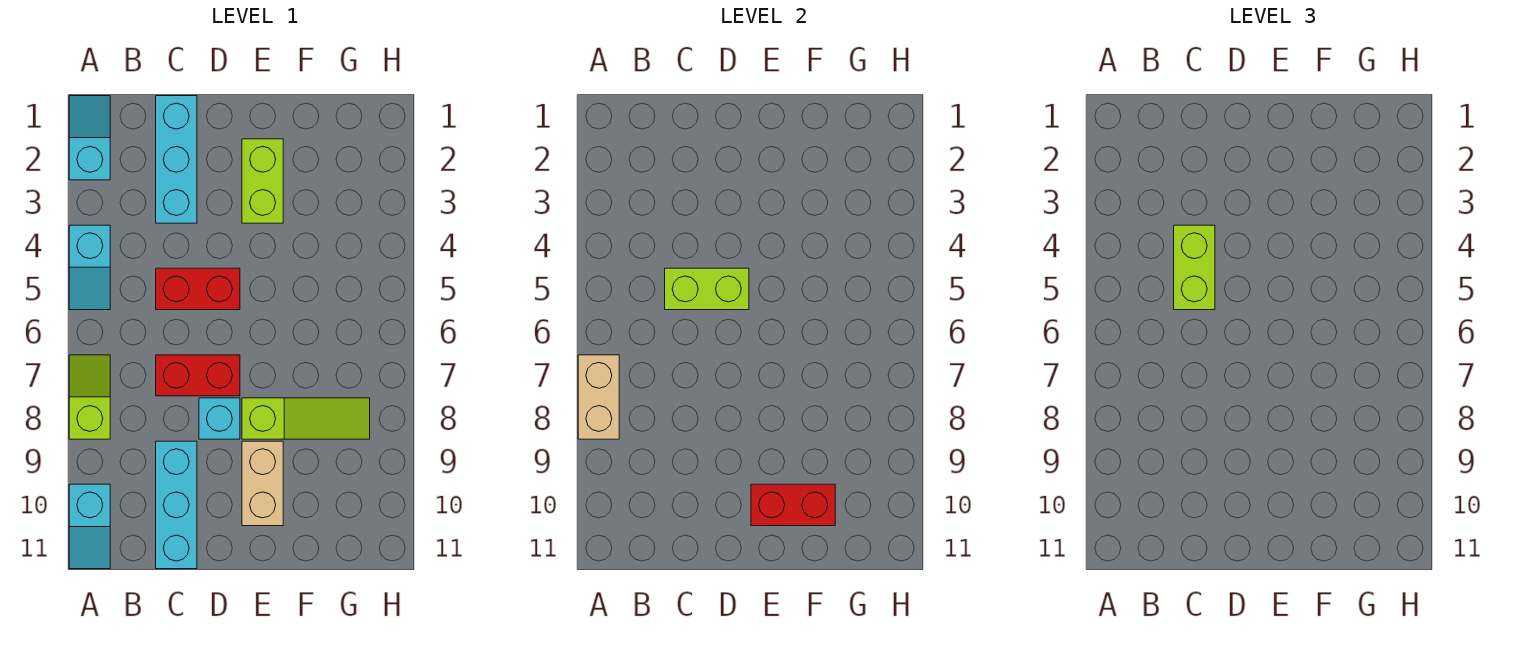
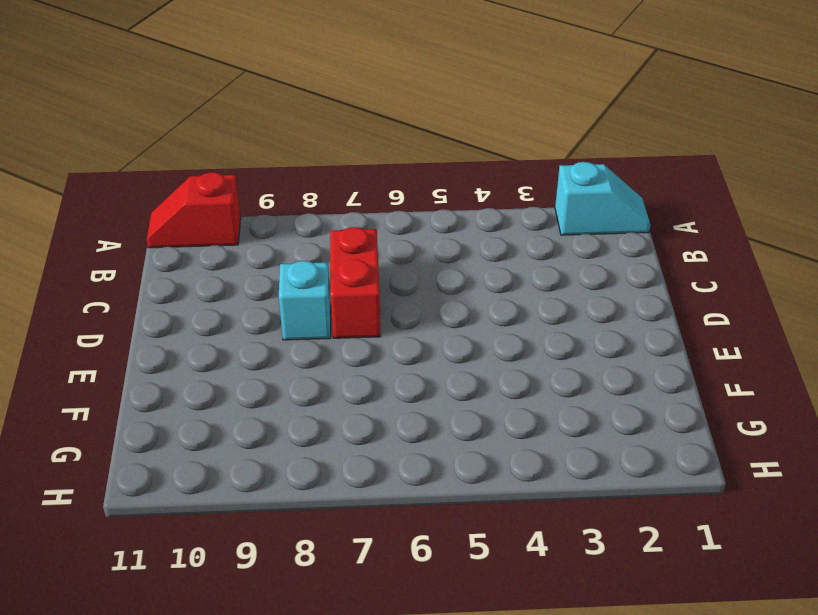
red 1x2 slope [147,172,241,248] -> cyan 1x2 slope [69,484,110,569]
none -> cyan 1x2 slope [69,225,110,310]
none -> lime 1x2 slope [69,355,110,439]
none -> cyan 1x3 brick [156,96,197,223]

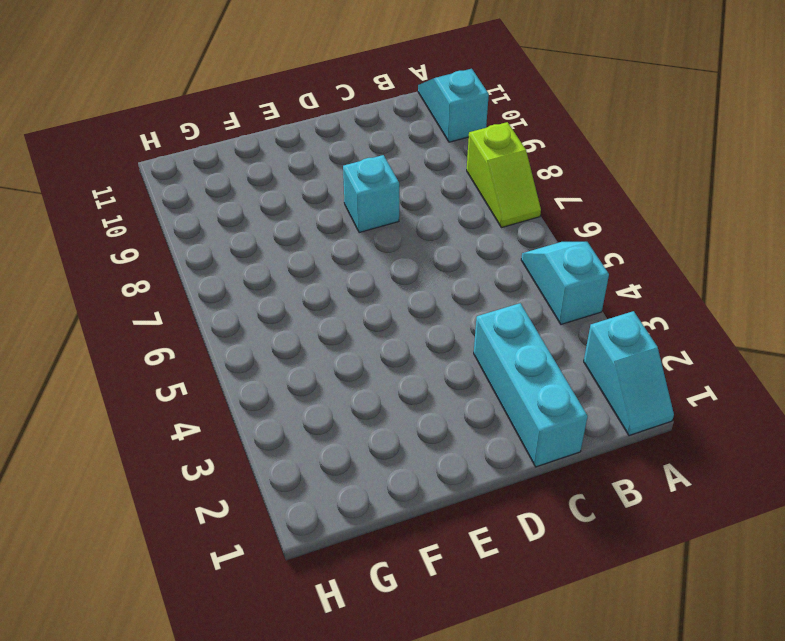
none -> red 1x2 brick [156,268,240,310]
none -> red 1x2 brick [156,355,240,396]
none -> cyan 1x3 brick [156,441,197,569]

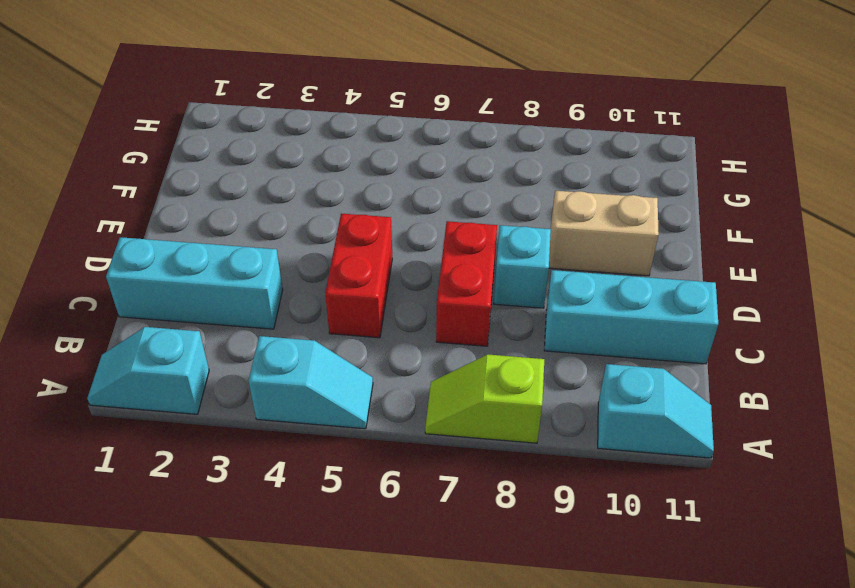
none -> lime 1x2 brick [242,139,283,223]
none -> lime 1x3 slope [242,398,370,439]
none -> tan 1x2 brick [578,355,619,439]

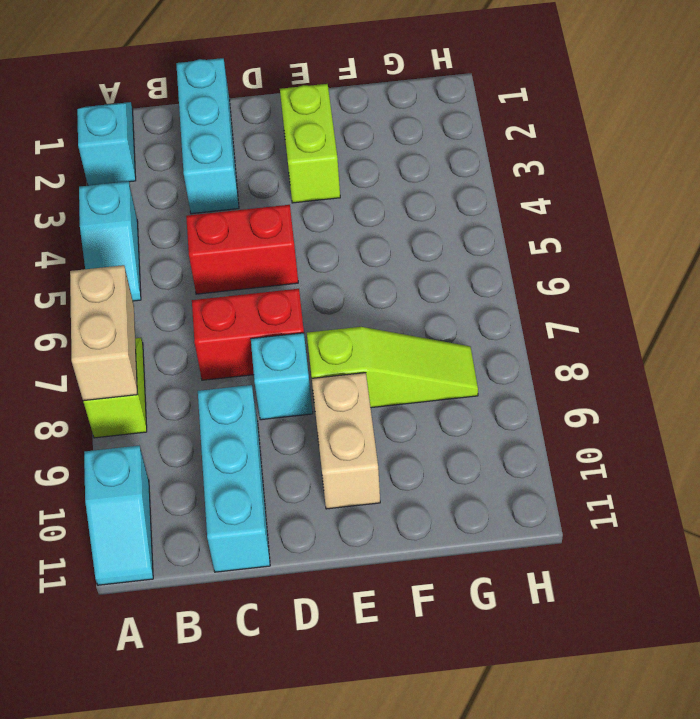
none -> lime 1x2 brick [665,268,749,310]
none -> red 1x2 brick [751,484,835,526]
none -> lime 1x2 brick [1174,225,1215,310]

